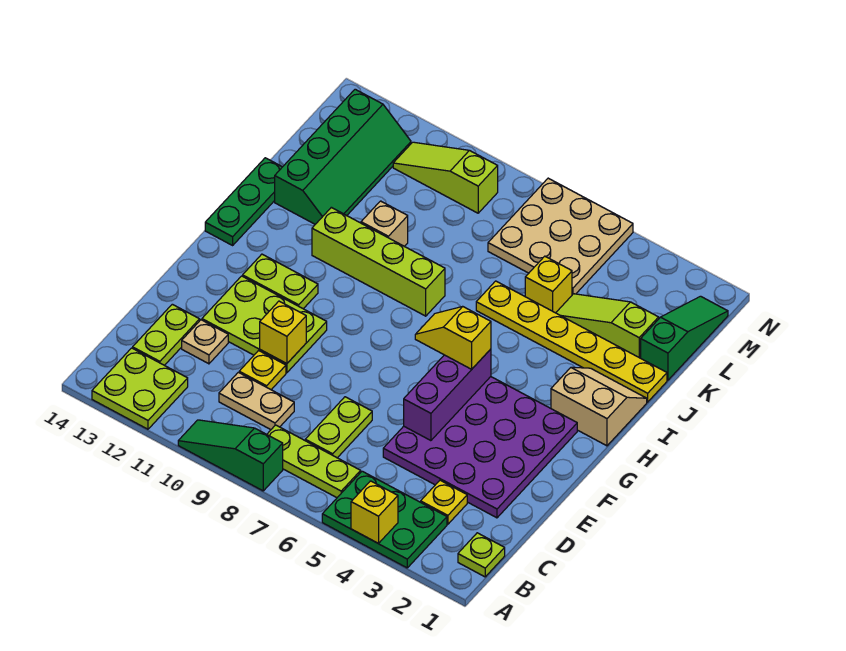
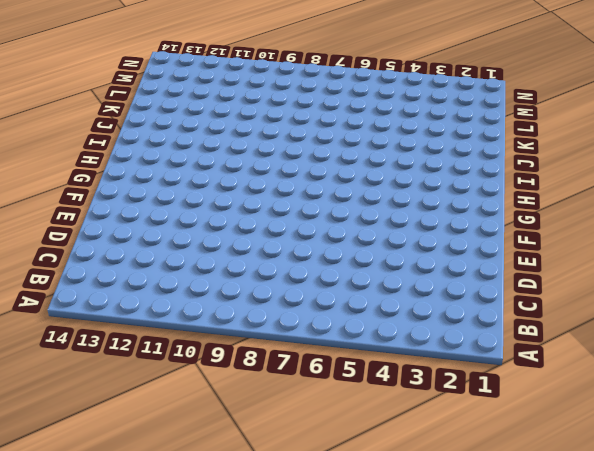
none -> green 2x3 plate [322,471,447,568]
none -> green 1x3 slope [178,420,283,491]
none -> lime 2x2 plate [92,348,188,429]

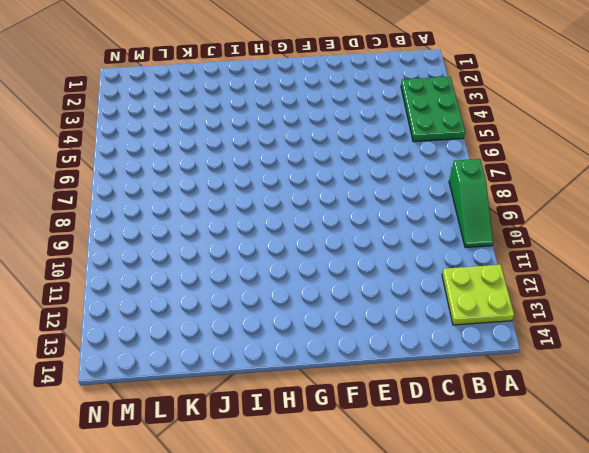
none -> lime 1x1 plate [458,533,505,577]
none -> lime 1x3 plate [267,425,361,498]
none -> yellow 1x1 plate [421,480,467,524]

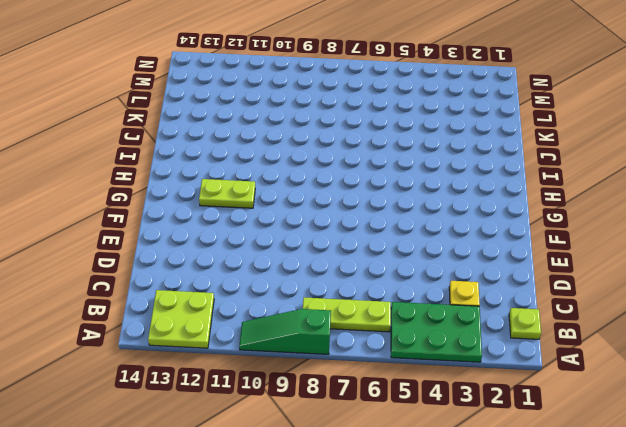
none -> lime 1x2 plate [305,397,372,458]
none -> tan 1x2 plate [219,372,294,430]
none -> lime 1x2 plate [133,304,200,365]

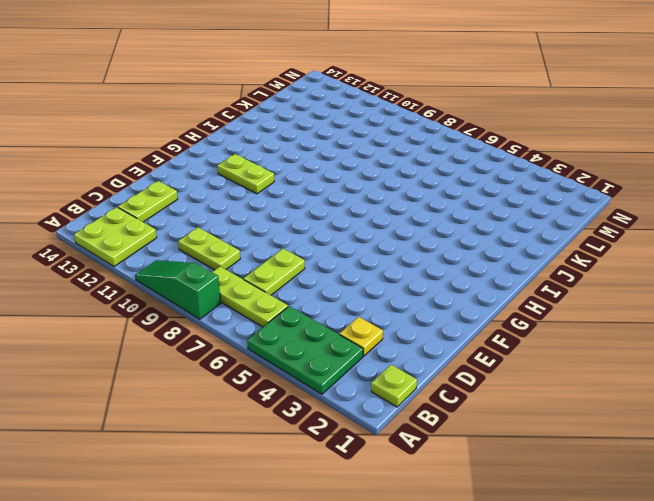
lime 1x2 plate [178,227,240,270] -> tan 1x2 plate [219,372,294,430]
none -> purple 4x4 plate [383,377,577,518]
none -> yellow 1x1 plate [239,351,286,390]
none -> tan 1x1 plate [182,320,228,364]

